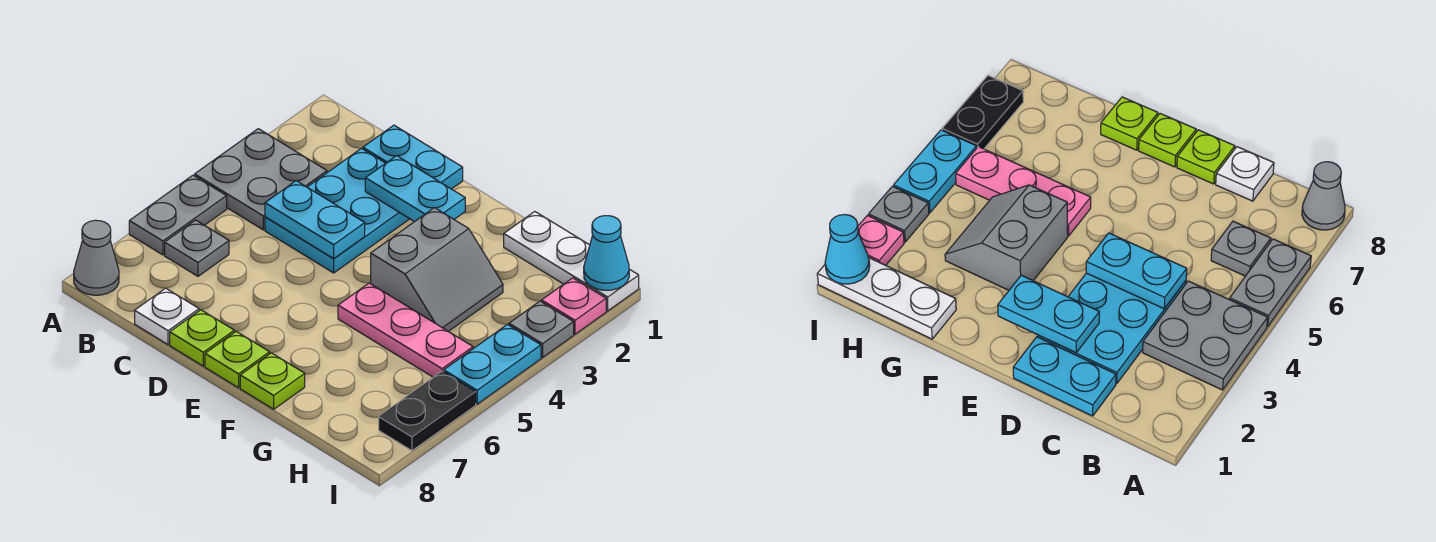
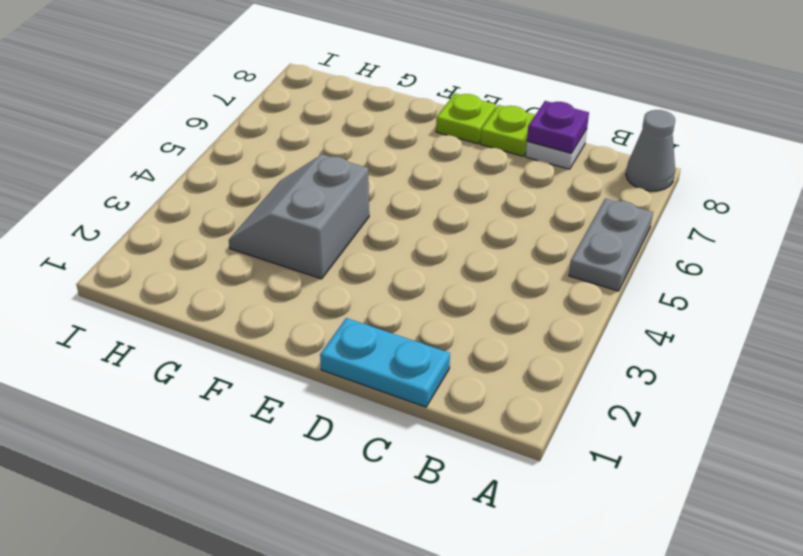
purple 1x1 plate [527,101,589,153] -> none
none -> grey 2x2 plate [195,129,327,230]
none -> grey 1x1 plate [165,220,229,276]
none -> cyan 2x3 plate [265,148,409,273]

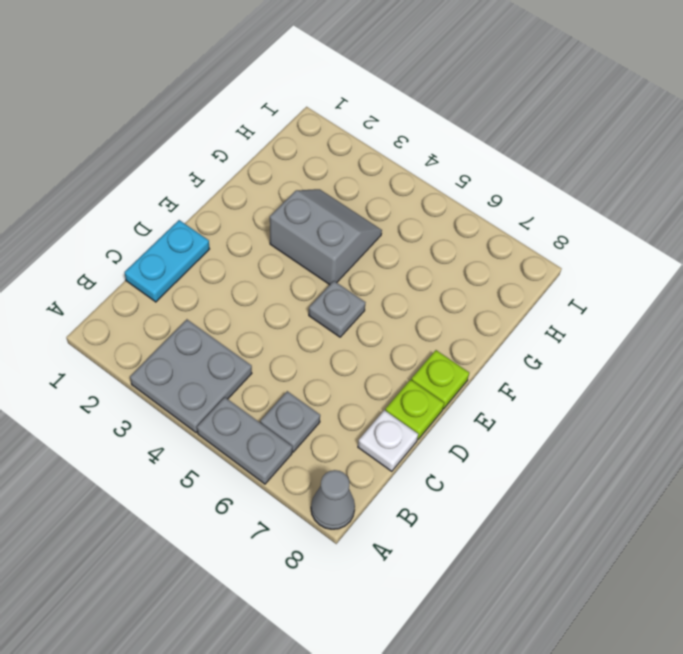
grey 1x1 plate [309,281,366,337] -> grey 1x1 plate moved to [509,301,574,358]
none -> cyan 2x3 plate [265,148,409,273]
none -> pink 1x3 plate [338,283,473,377]
none -> lime 1x1 plate [240,353,305,409]

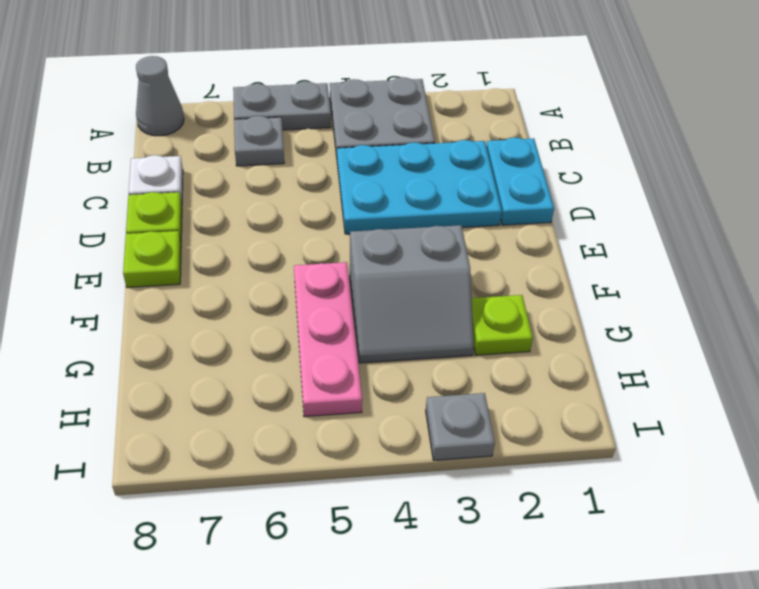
lime 1x1 plate [472,295,533,355] -> lime 1x1 plate moved to [240,353,305,409]
none -> white 1x3 plate [504,212,639,311]
none -> pink 1x1 plate [542,278,606,334]
none -> cyan 1x2 plate [444,324,541,404]

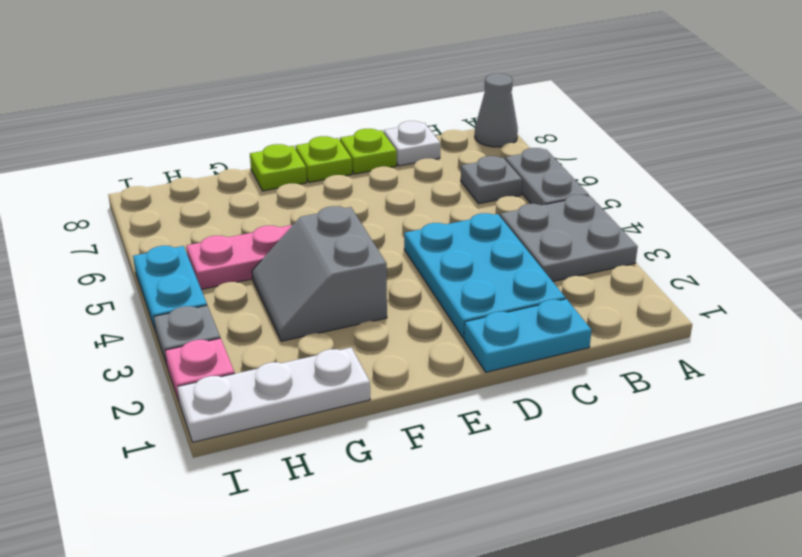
none -> black 1x2 plate [379,371,476,451]
none -> cyan 1x2 plate [265,181,365,258]
none -> cyan 1x2 plate [365,156,465,222]

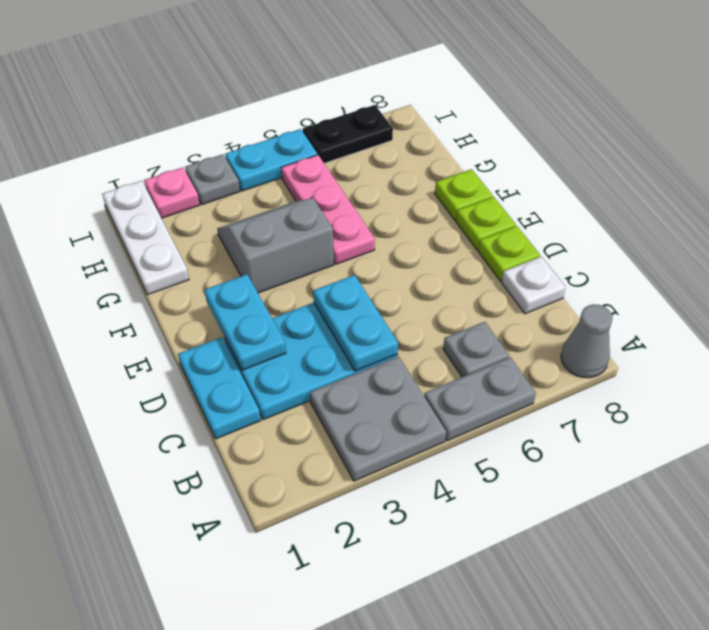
none -> cyan 1x1 cone [584,216,629,290]

